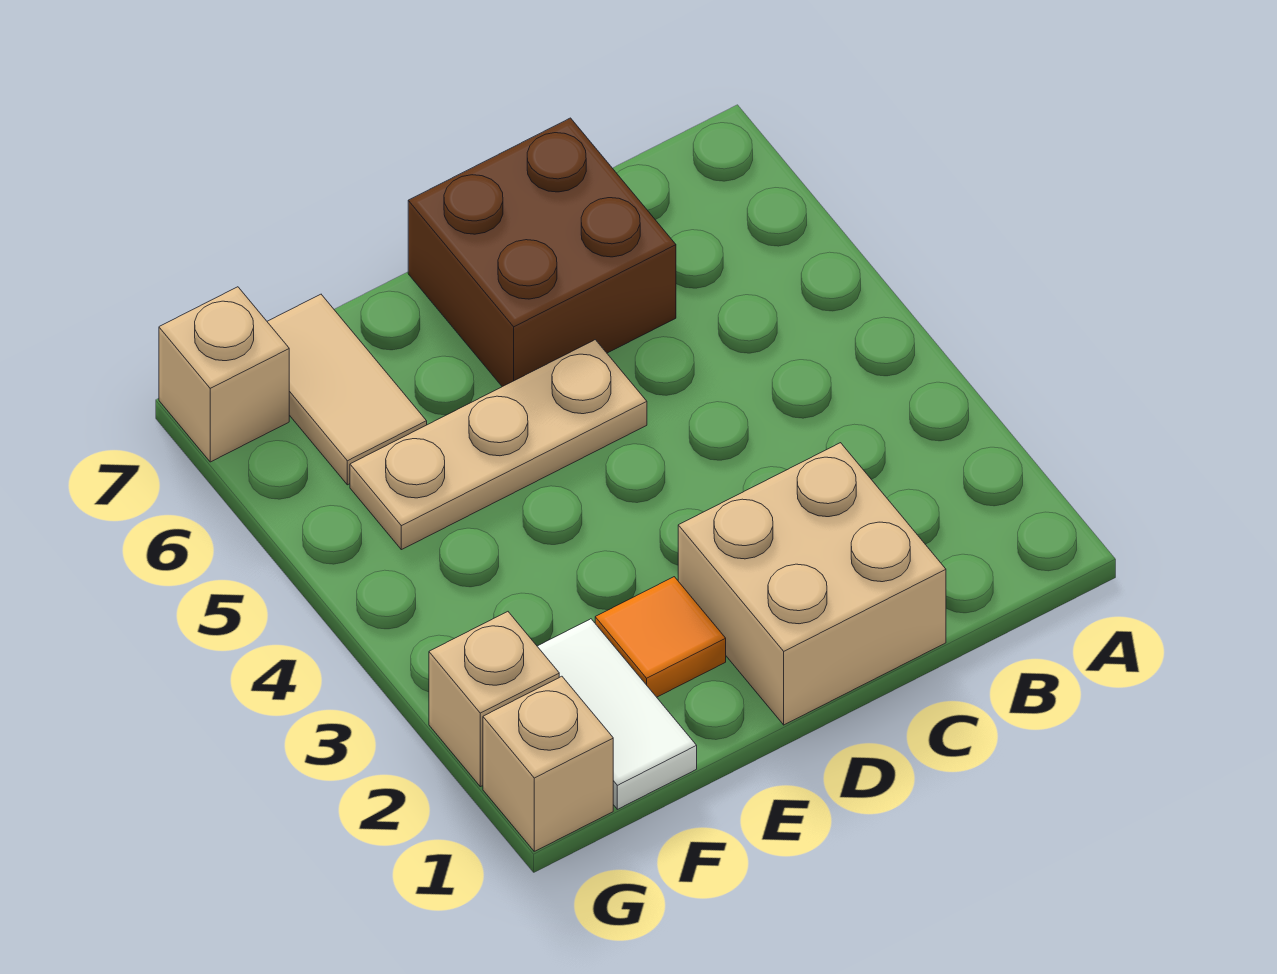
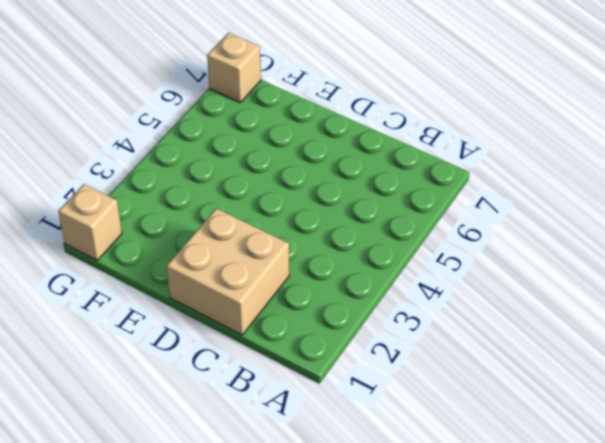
none -> brown 2x2 brick [408,118,676,387]
none -> tan 1x3 plate [350,340,647,550]

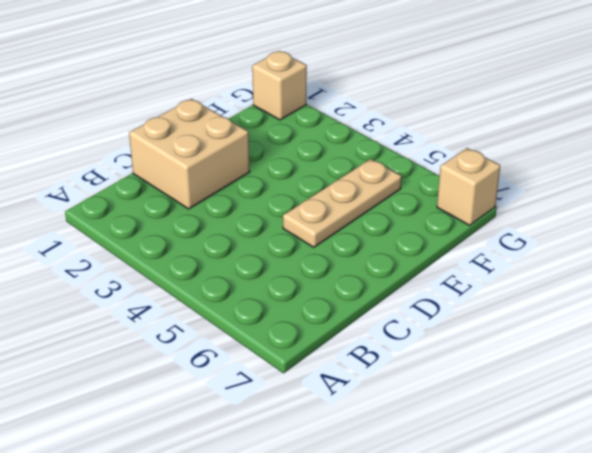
none -> brown 2x2 brick [408,118,676,387]
none -> orange 1x1 tile [595,577,726,697]

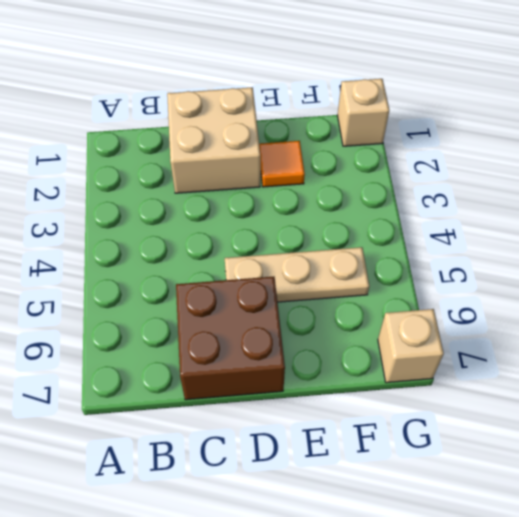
none -> white 1x2 tile [537,619,697,809]
none -> tan 1x2 tile [267,294,427,485]

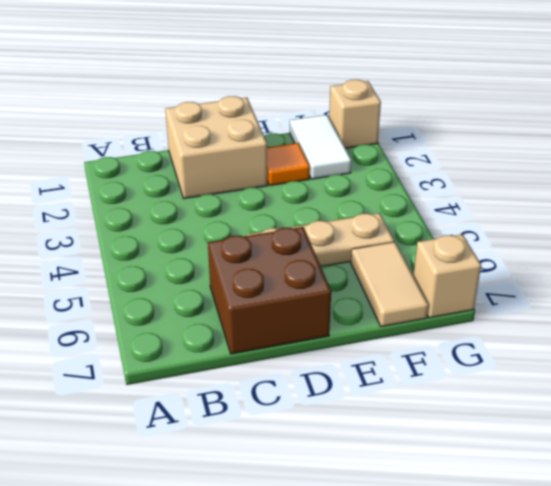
none -> tan 1x1 brick [429,612,559,787]

